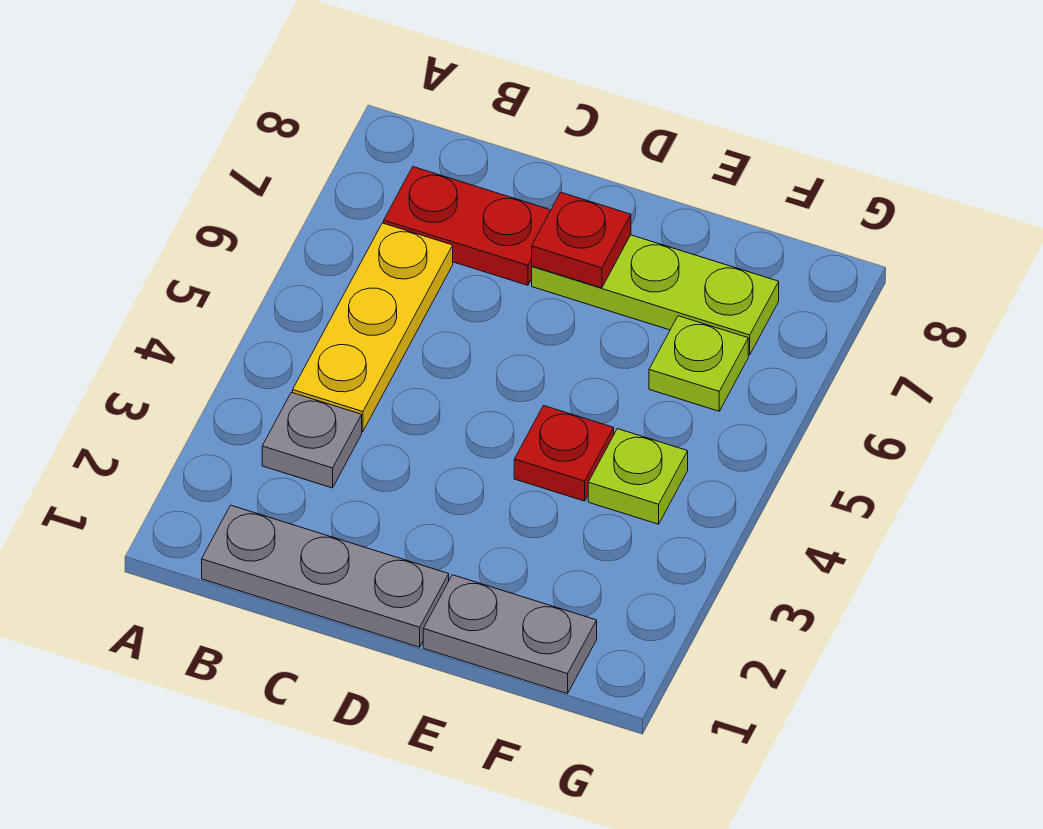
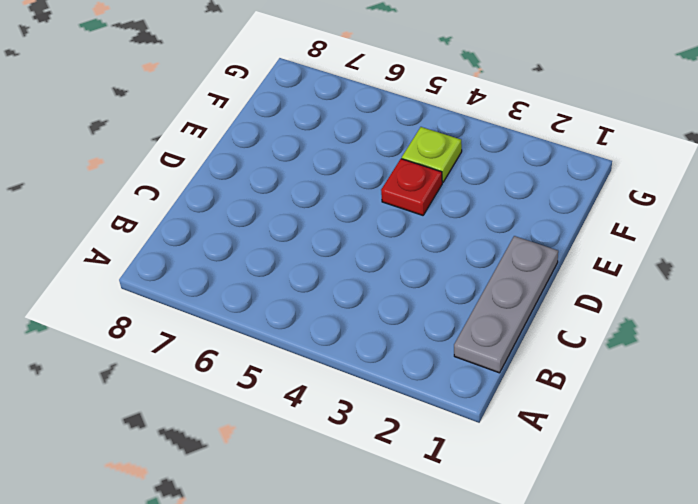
none -> grey 1x1 plate [262,392,362,488]
none -> yellow 1x3 plate [293,223,453,432]

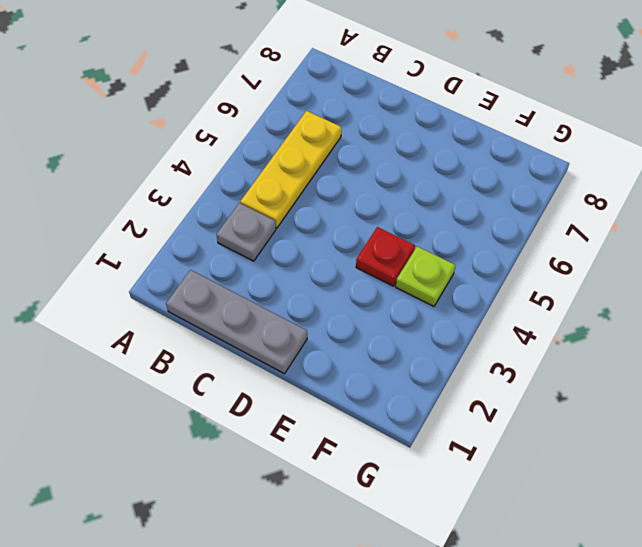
none -> red 1x2 plate [384,167,551,285]
none -> lime 1x3 plate [532,235,779,355]

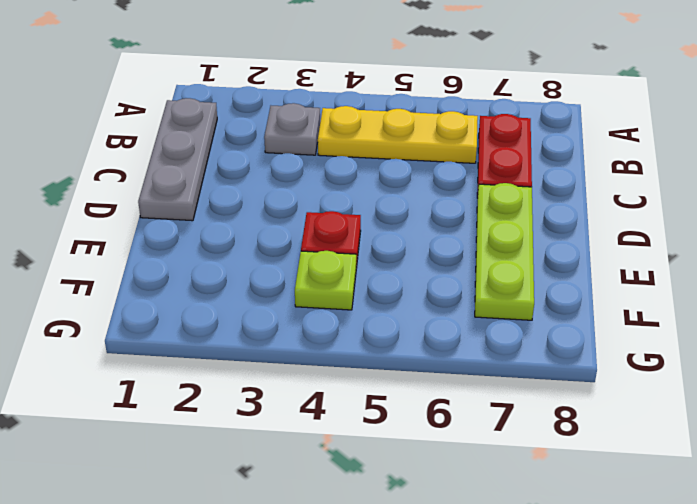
none -> grey 1x2 plate [423,575,597,694]
none -> lime 1x1 plate [649,316,748,411]

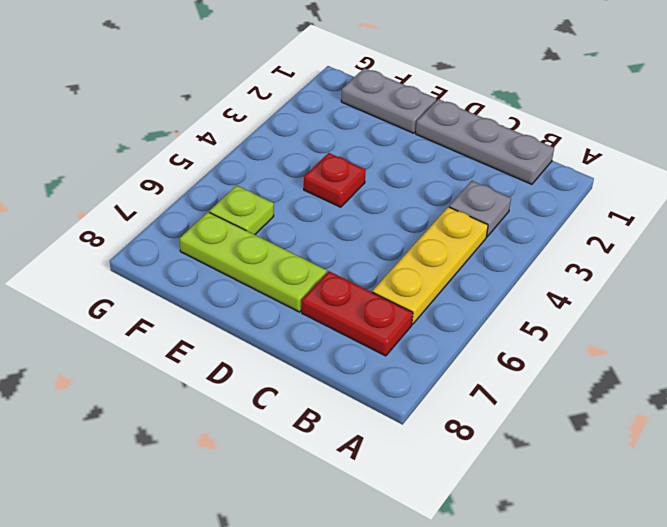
none -> lime 1x1 plate [588,429,688,524]
none -> red 1x1 plate [532,192,631,288]

